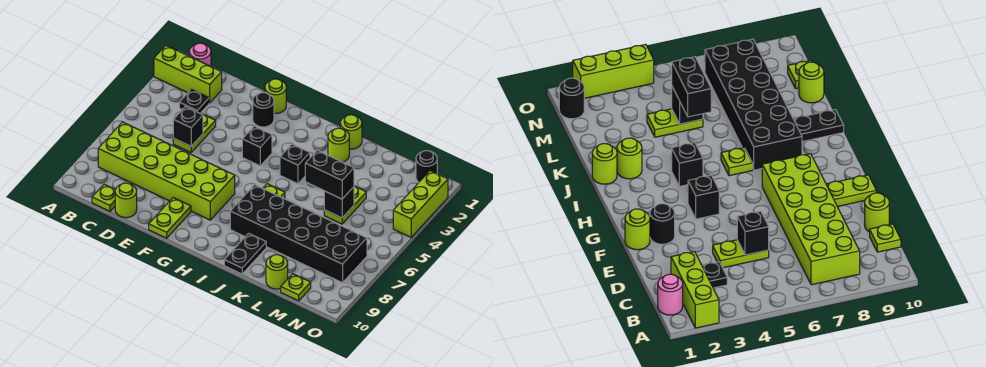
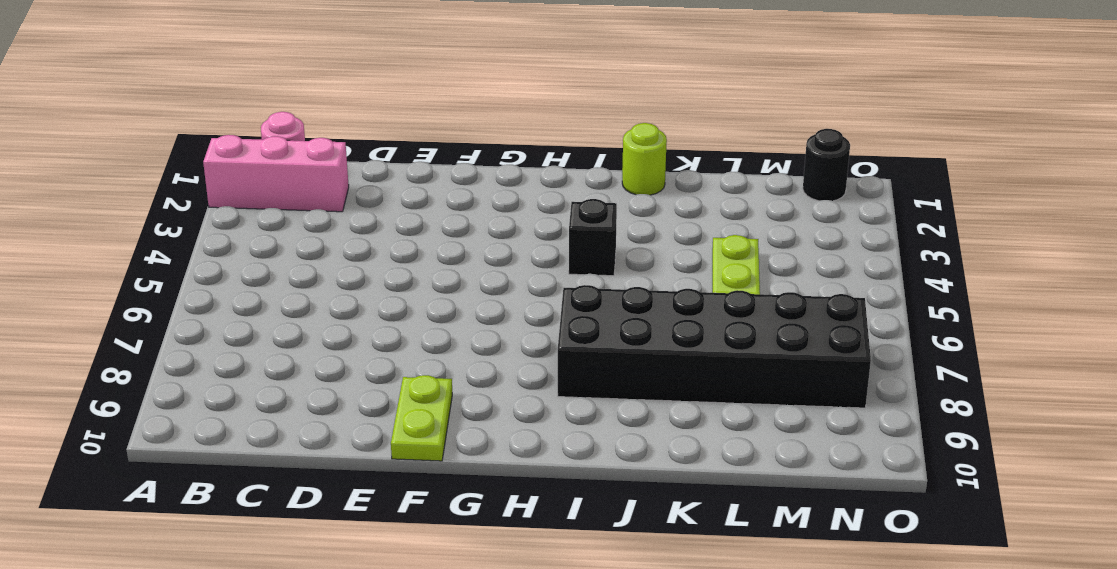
pink 1x3 brick [203,135,349,212] -> lime 1x3 brick [154,46,222,103]
none -> lime 2x6 brick [98,122,235,220]
none -> black 1x1 plate [179,89,209,113]
none -> lime 1x1 plate [92,184,115,212]

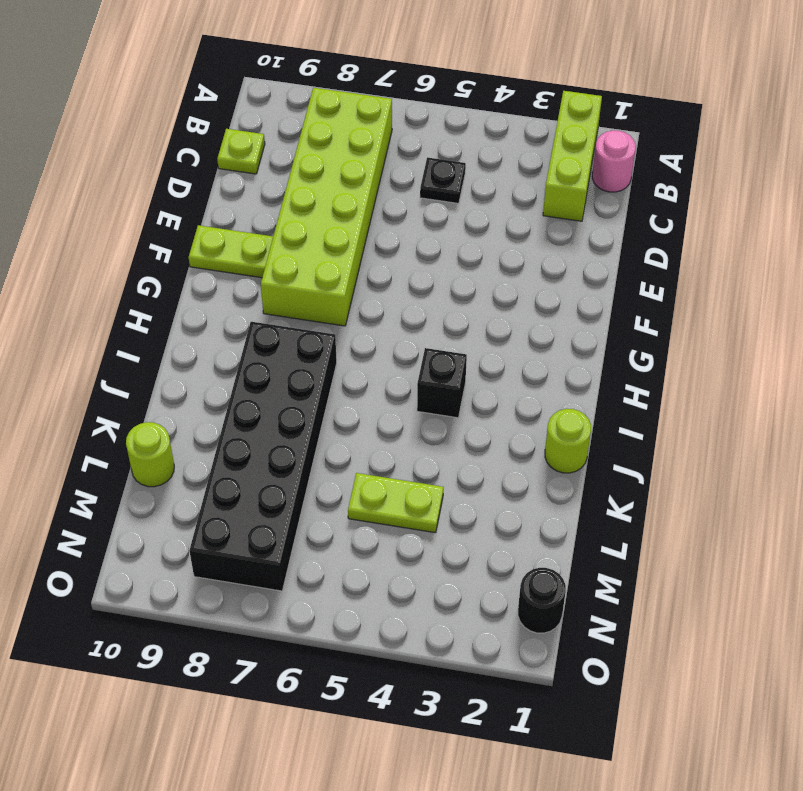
black 1x1 plate [420,157,466,203] -> black 1x1 plate moved to [179,89,209,113]
none -> lime 1x2 plate [173,112,216,152]
none -> lime 1x1 round brick [115,183,137,218]
none -> lime 1x1 round brick [265,79,286,113]

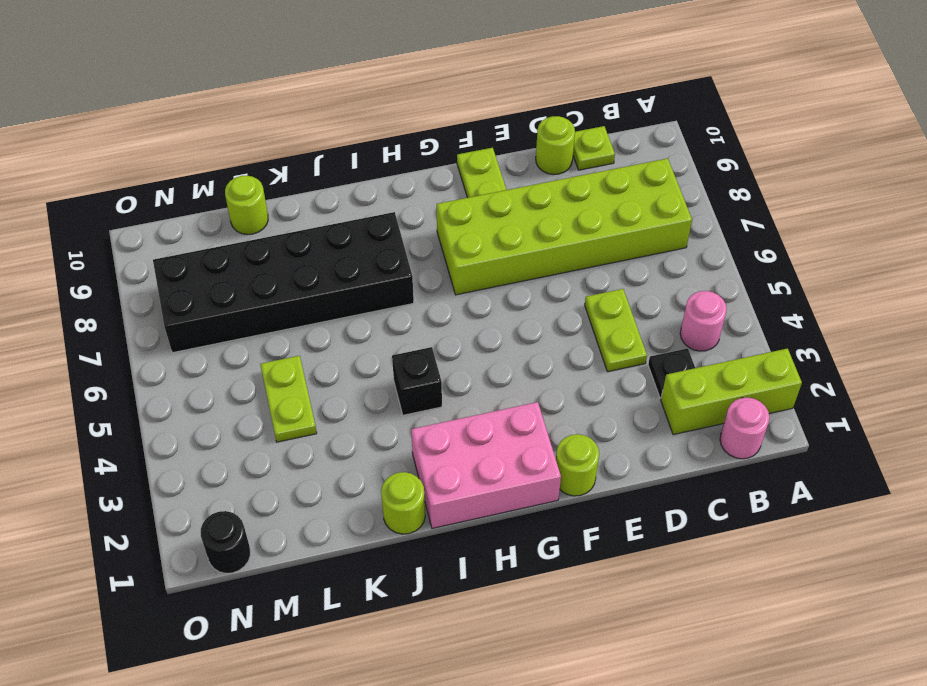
pink 1x1 round brick [680,291,727,351] -> none
pink 2x3 brick [411,402,561,528] -> none
none -> black 1x1 round brick [253,93,274,127]
none -> black 1x1 brick [242,126,272,166]
none -> lime 1x1 plate [263,184,285,199]

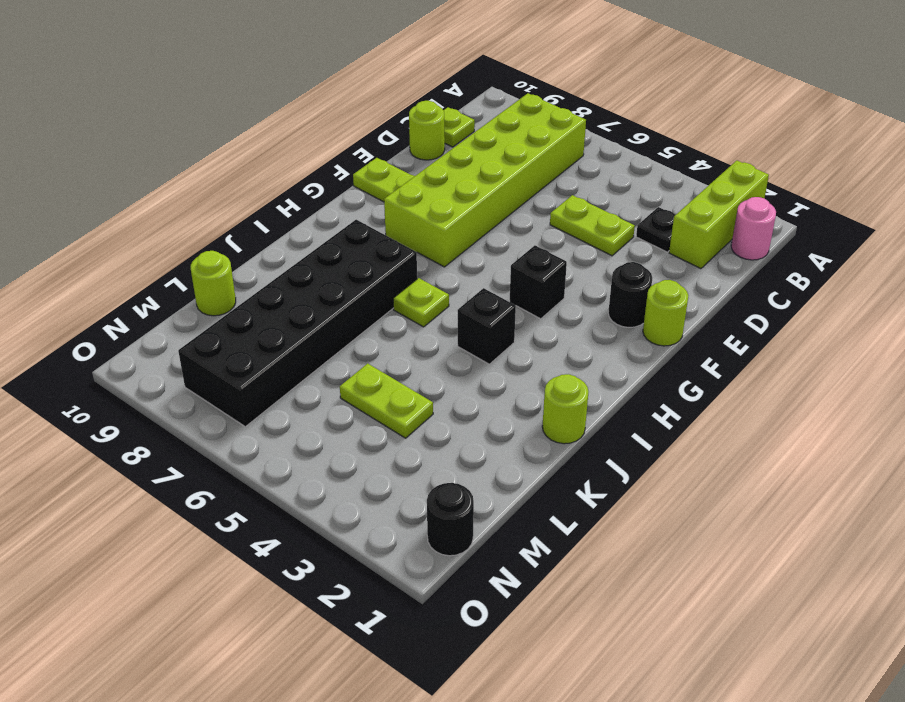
none -> lime 1x1 round brick [328,128,349,162]
none -> black 1x2 plate [224,233,266,274]
none -> lime 1x1 plate [281,274,311,301]

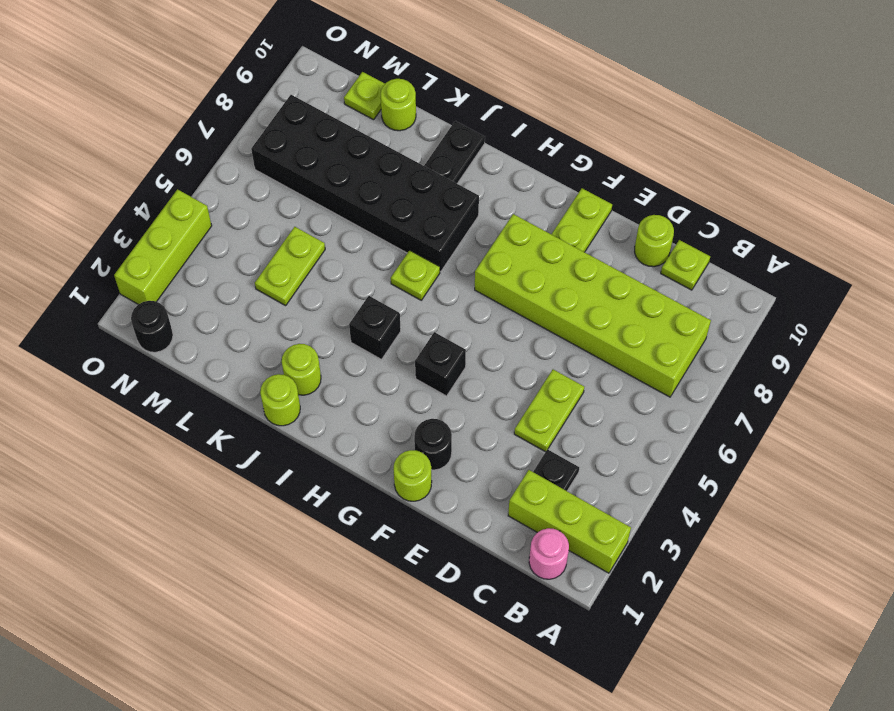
none -> black 1x1 brick [173,107,203,146]
none -> black 1x1 brick [324,187,354,218]
none -> black 1x2 brick [305,150,354,199]

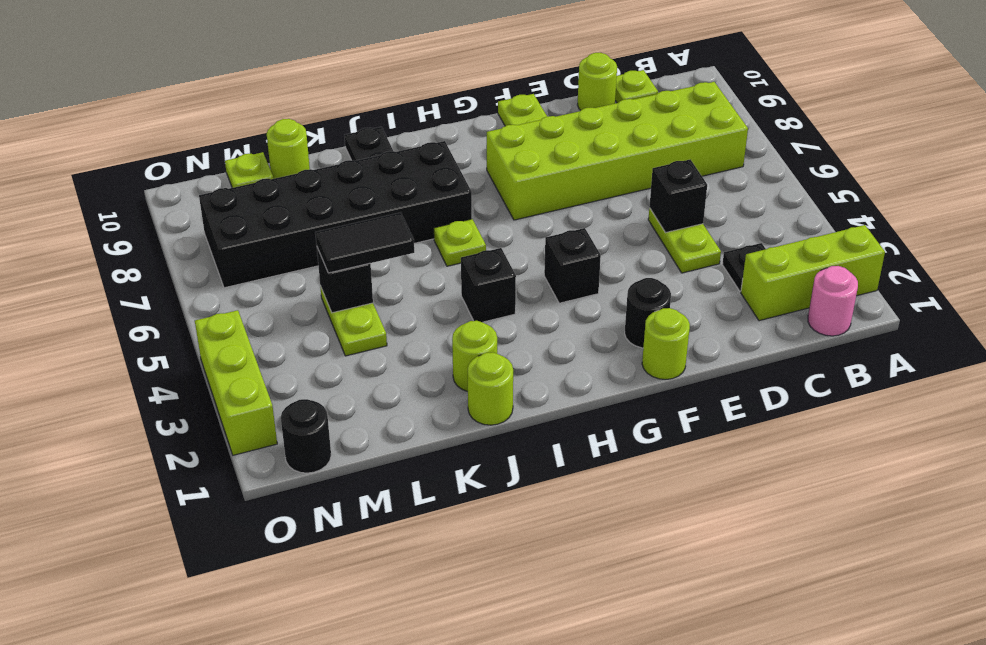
black 1x2 tile [315,212,414,273] -> black 1x2 brick [305,150,354,199]

